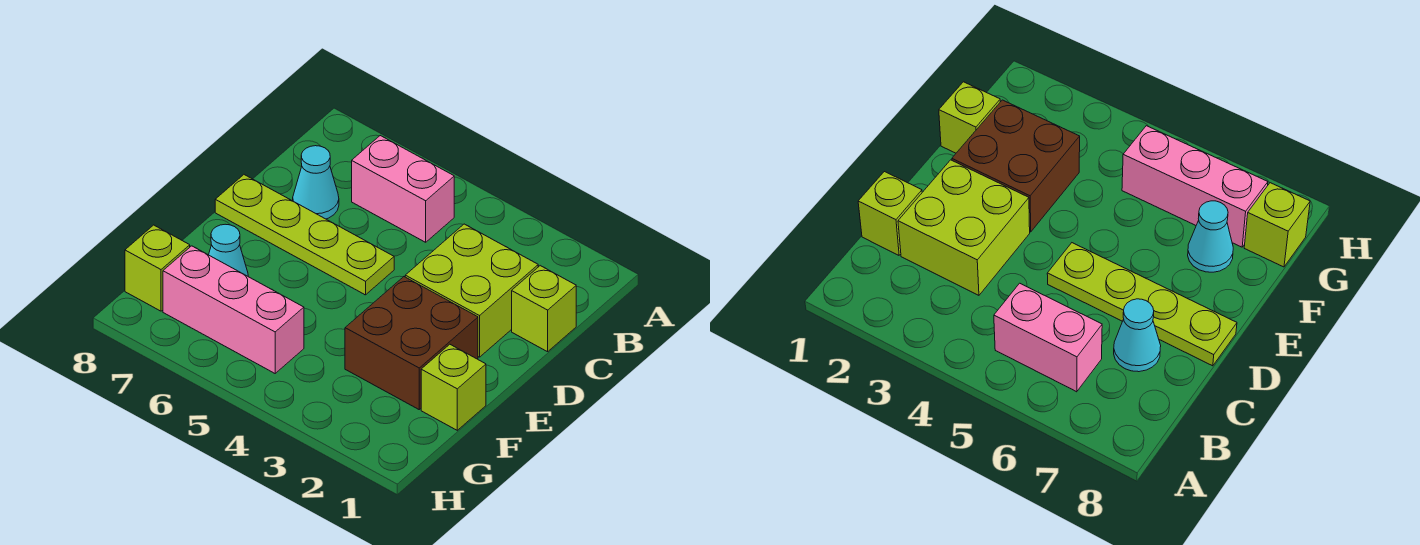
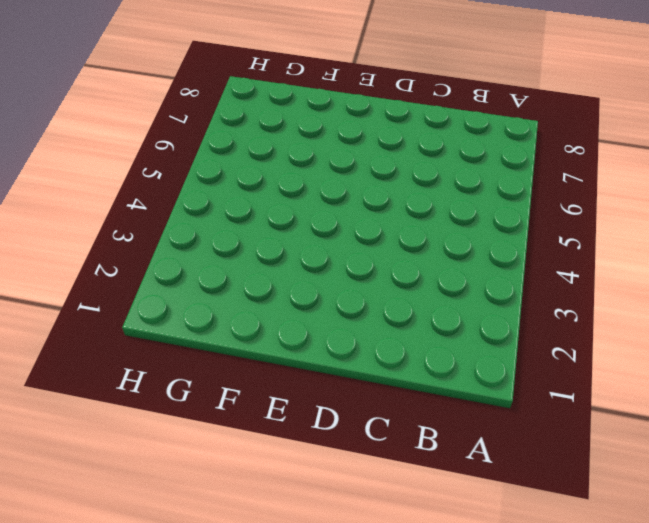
none -> pink 1x2 brick [352,136,454,242]
none -> lime 1x1 brick [512,266,576,352]

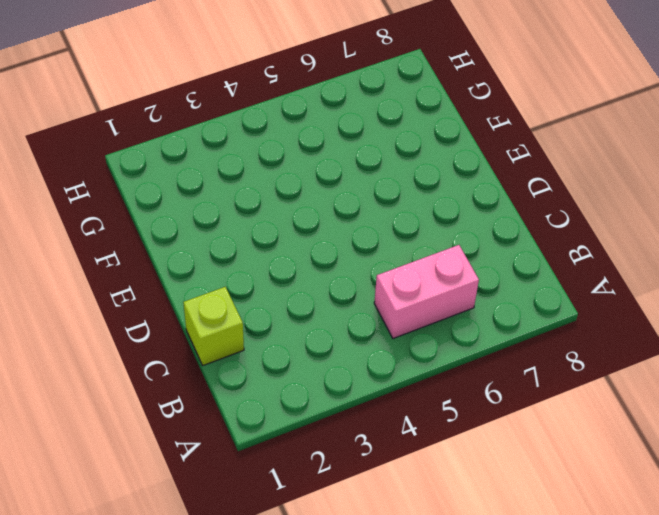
none -> lime 2x2 brick [405,224,538,357]
none -> cyan 1x1 cone [293,146,339,219]

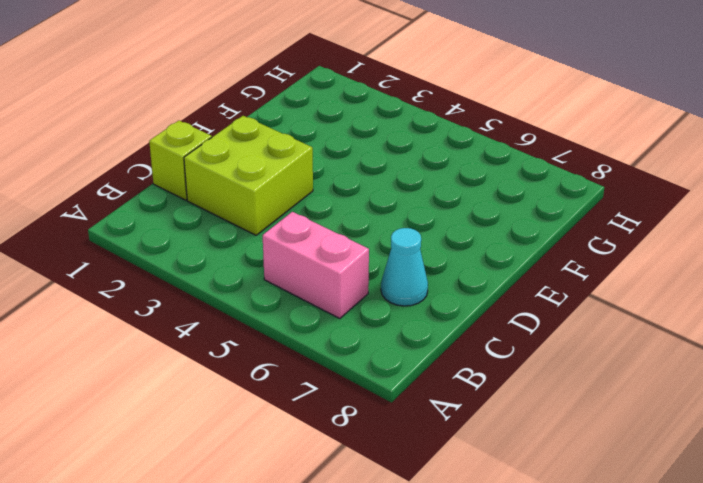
none -> lime 1x4 plate [215,175,394,295]
none -> brown 2x2 brick [345,277,478,409]

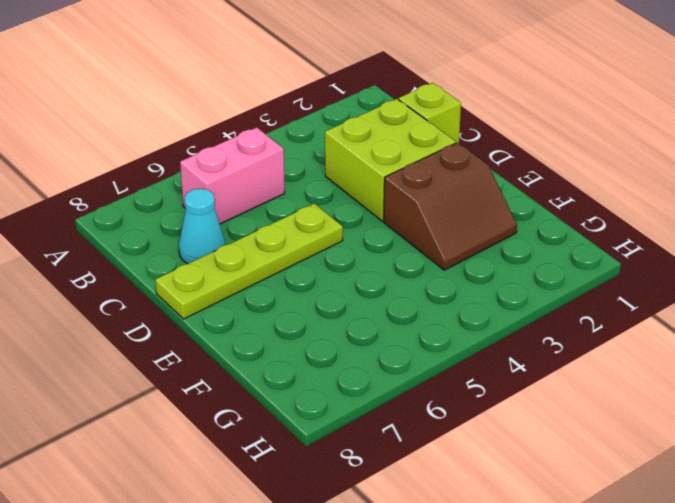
brown 2x2 slope [384,143,517,270] -> brown 2x2 brick [345,277,478,409]
none -> lime 1x1 brick [421,344,486,430]
none -> cyan 1x1 cone [209,224,248,276]

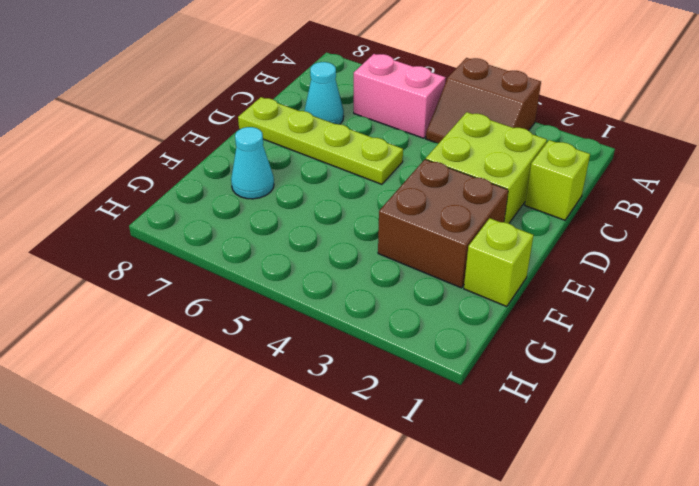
brown 2x2 slope [426,58,541,143] -> none
none -> pink 1x3 brick [163,246,304,373]
none -> lime 1x1 brick [125,225,190,311]

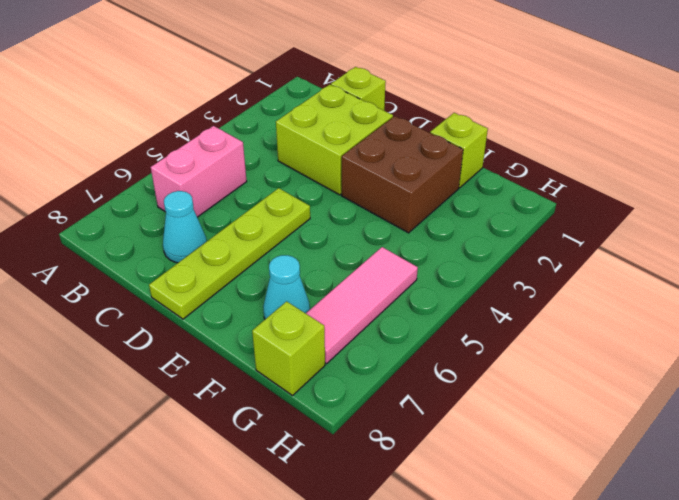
pink 1x3 tile [306,247,418,364] -> pink 1x3 brick [163,246,304,373]

